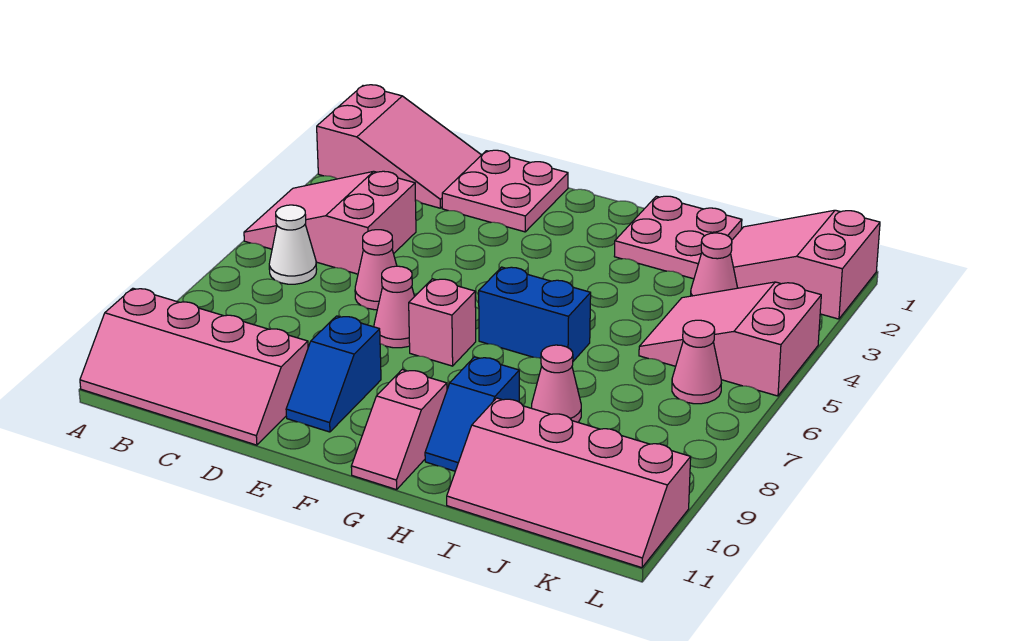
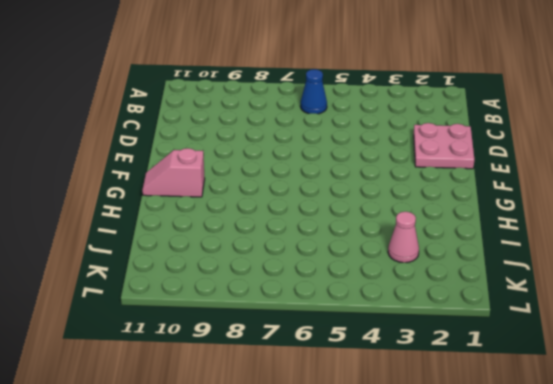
blue 1x1 cone [300,69,327,114] -> white 1x1 cone [269,205,317,284]
none -> pink 2x3 slope [317,85,481,208]
none -> pink 2x3 slope [244,171,416,274]
none -> pink 2x4 slope [80,288,308,445]

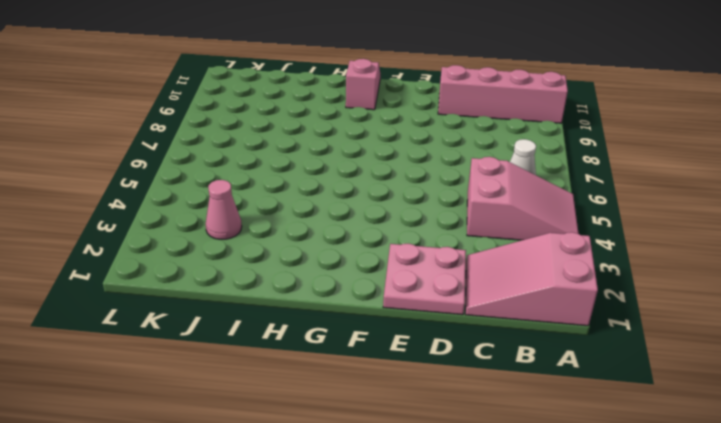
none -> pink 1x1 cone [355,230,397,310]
none -> pink 1x1 cone [374,266,415,348]
none -> blue 1x2 slope [286,316,381,432]

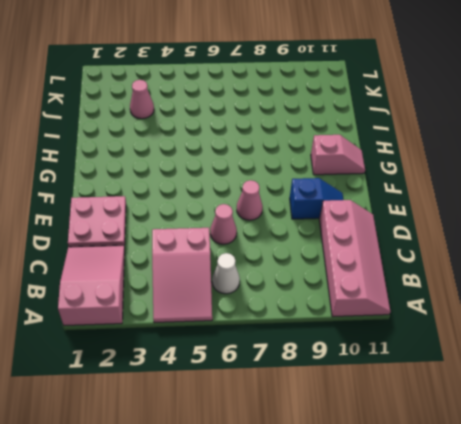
none -> pink 1x1 brick [409,279,476,366]
none -> blue 1x2 brick [479,267,591,361]
none -> pink 2x2 plate [614,196,742,279]

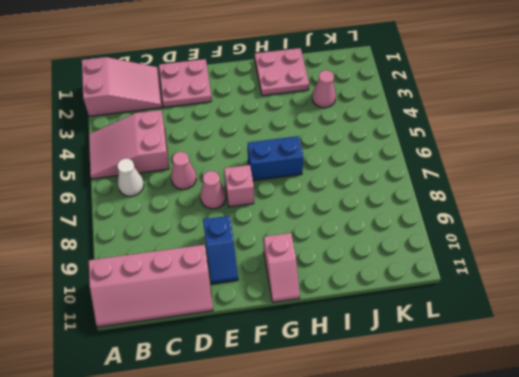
none -> blue 1x2 slope [425,357,519,471]
none -> pink 1x1 cone [532,345,581,422]
none -> pink 2x4 slope [447,398,691,568]

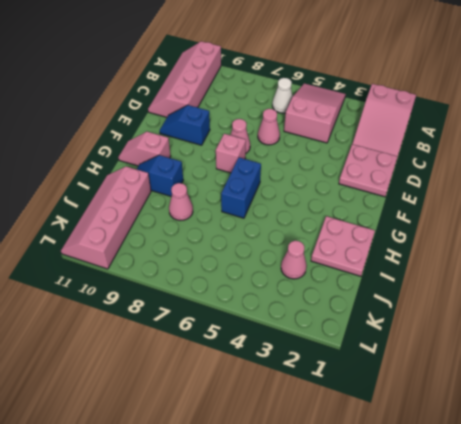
none -> pink 2x3 slope [731,210,880,319]
none -> pink 2x3 slope [639,282,821,396]
none -> pink 1x1 cone [672,320,721,404]

